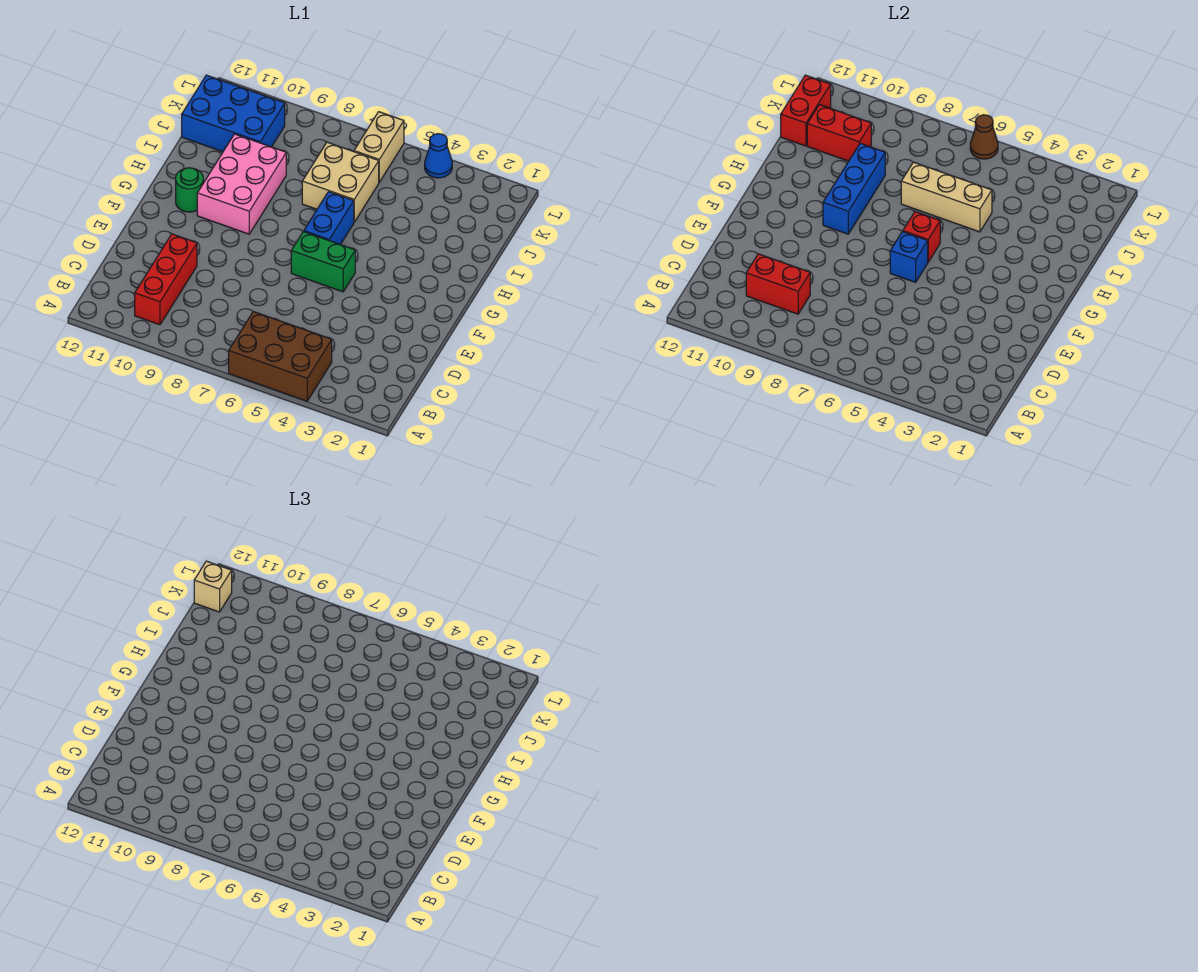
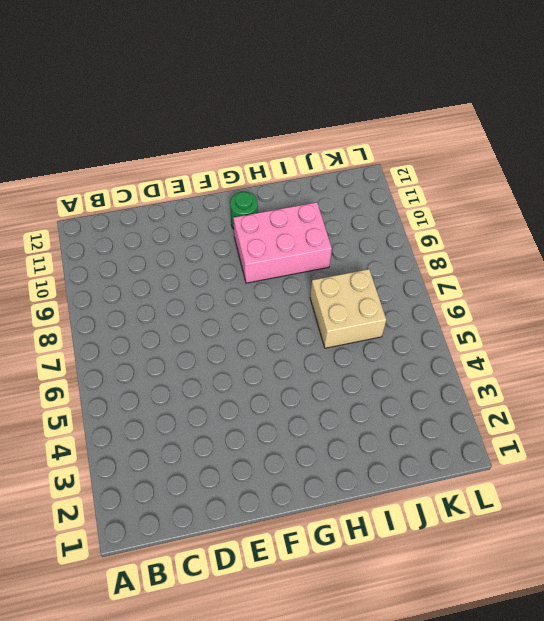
none -> brown 2x3 brick [229,312,332,401]
none -> red 1x3 brick [135,234,197,325]
none -> green 1x2 brick [291,232,355,292]

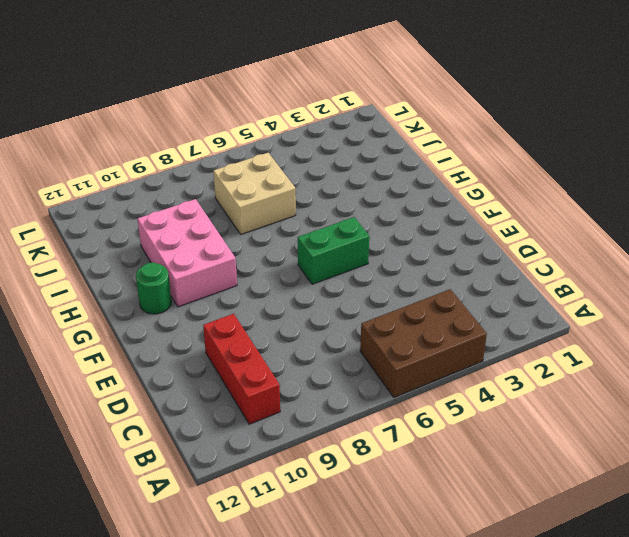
none -> blue 1x2 brick [304,192,354,245]
none -> blue 2x3 brick [182,75,285,152]
none -> tan 1x2 brick [354,112,404,182]

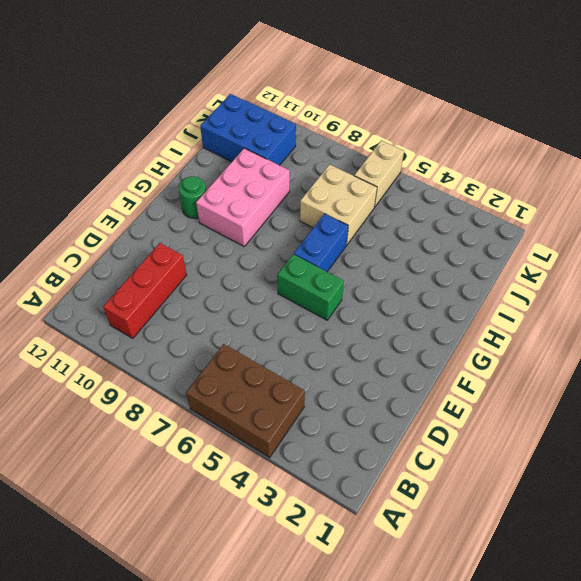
none -> blue 1x1 cone [425,134,452,178]
none -> red 1x2 brick [746,254,810,314]
none -> blue 1x1 brick [890,232,928,282]

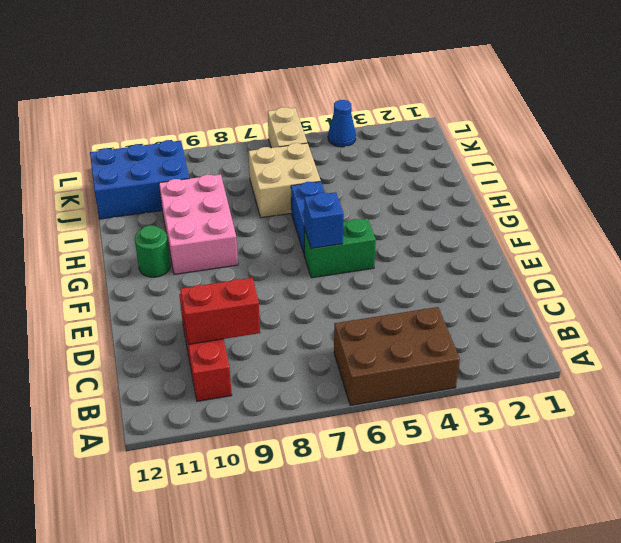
none -> red 1x1 brick [903,212,940,262]
none -> blue 1x3 brick [823,143,885,234]
none -> tan 1x3 brick [901,162,992,232]

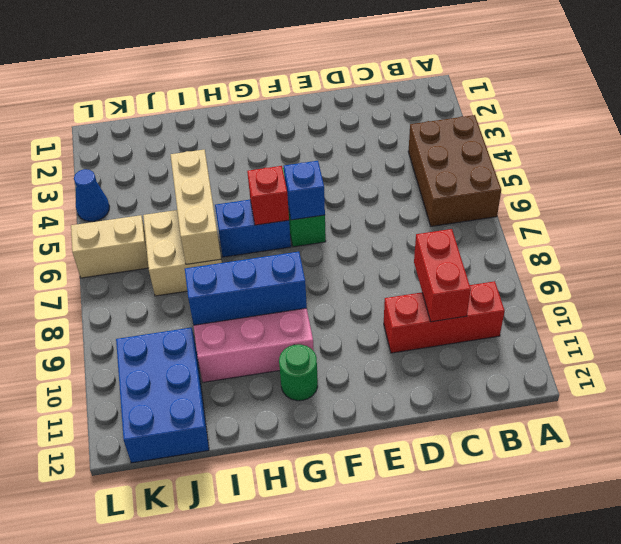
none -> red 1x2 brick [807,105,871,161]
none -> red 1x2 brick [781,75,831,146]
none -> brown 1x1 cone [970,115,998,159]

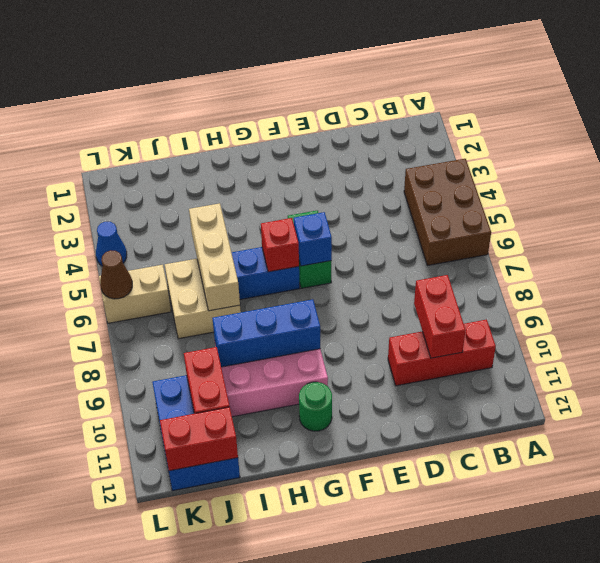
none -> tan 1x1 brick [194,561,232,612]

